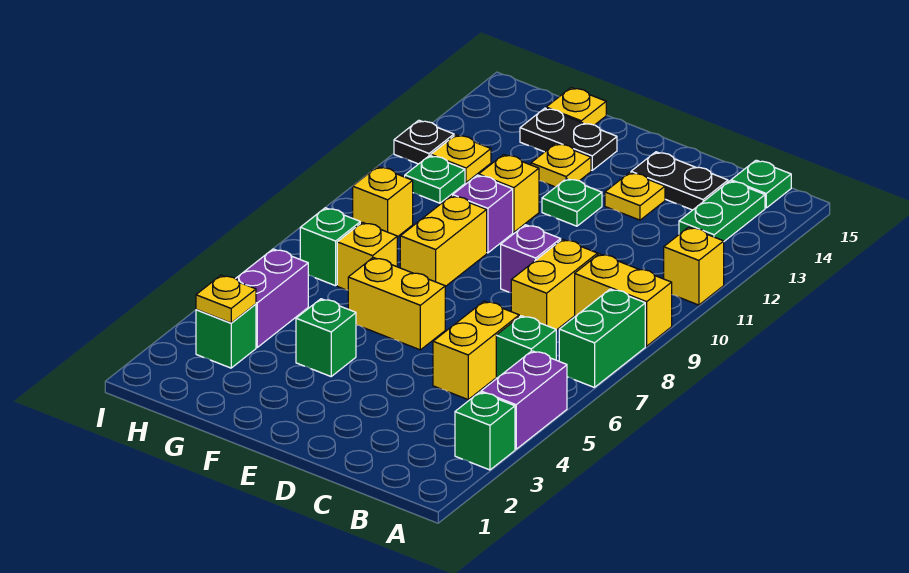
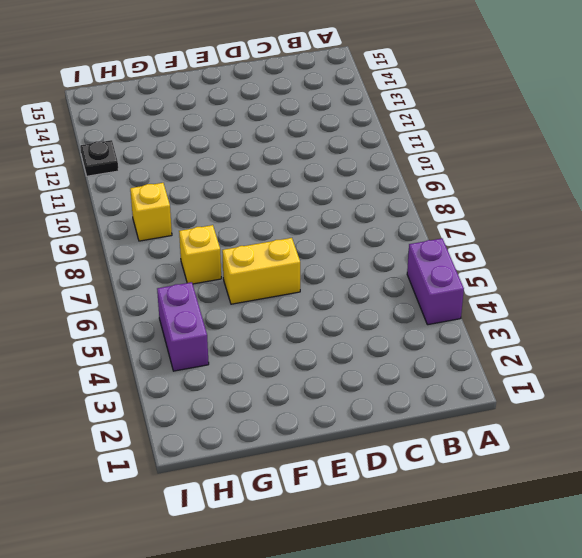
none -> green 1x1 brick [455,392,515,470]
none -> green 1x2 brick [559,289,645,388]
none -> yellow 1x2 brick [575,254,672,346]
none -> yellow 1x1 brick [664,227,724,305]

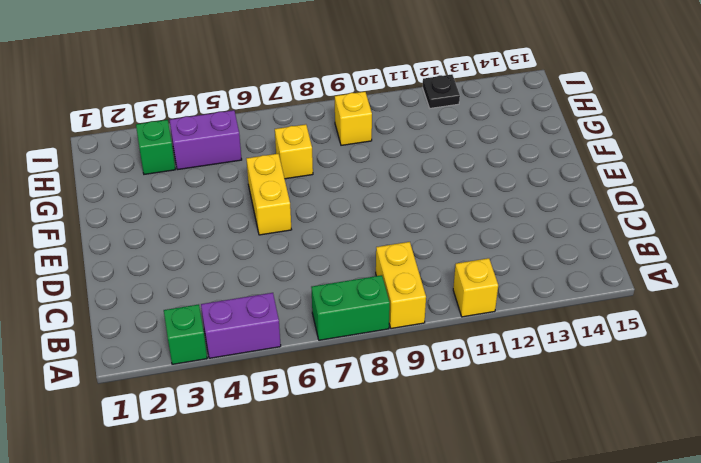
none -> green 1x1 brick [496,316,556,379]
none -> green 1x2 plate [679,181,765,241]
none -> green 1x1 plate [731,160,791,208]
none -> yellow 1x2 brick [433,301,519,399]

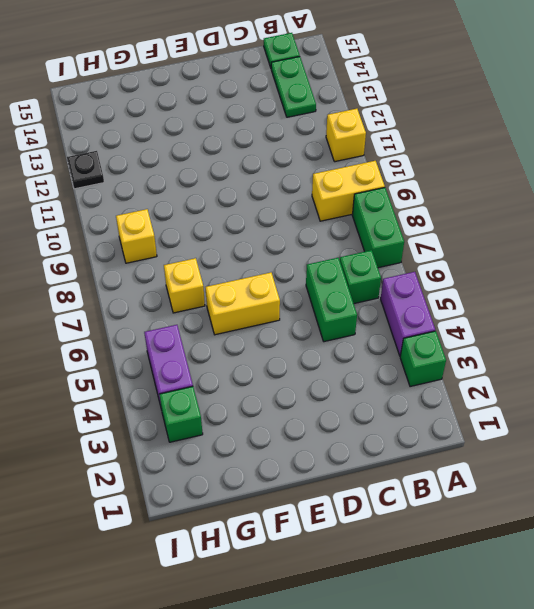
green 1x2 brick [306,258,357,342] -> yellow 1x2 brick [433,301,519,399]
none -> yellow 1x2 brick [511,239,598,330]
none -> black 1x2 plate [631,152,728,210]
none -> purple 1x1 brick [501,225,561,293]
none -> yellow 1x1 plate [605,173,665,220]

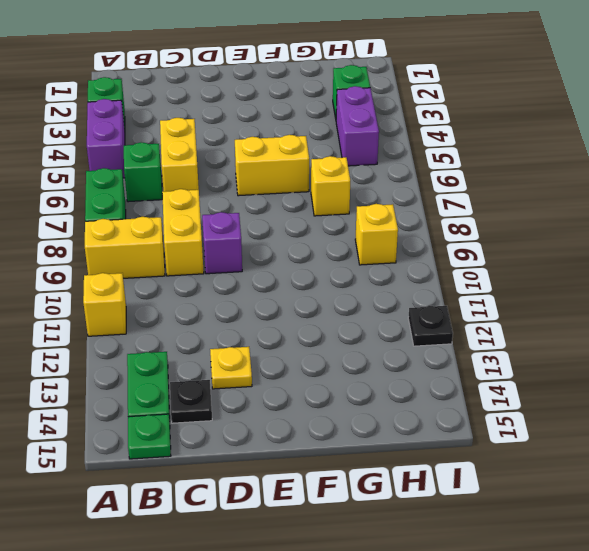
black 1x1 plate [170,380,212,423] -> black 1x2 plate [631,152,728,210]
none -> green 1x1 plate [542,178,602,226]
none -> green 1x1 brick [296,299,356,376]
none -> yellow 1x2 brick [400,196,487,287]
none -> purple 1x1 brick [453,175,513,253]

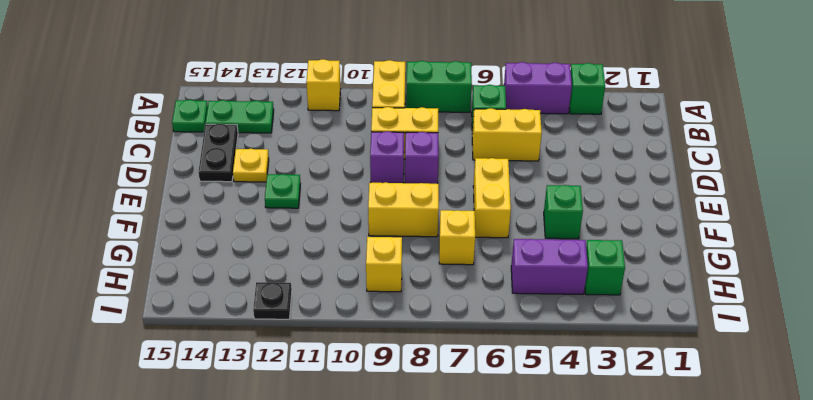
purple 1x1 brick [405,132,438,184] -> purple 1x1 brick moved to [453,175,513,253]
none -> yellow 1x1 brick [479,154,539,232]
none -> yellow 1x1 plate [531,143,591,187]
none -> black 1x2 plate [520,108,617,170]
none -> yellow 1x1 plate [546,88,606,125]

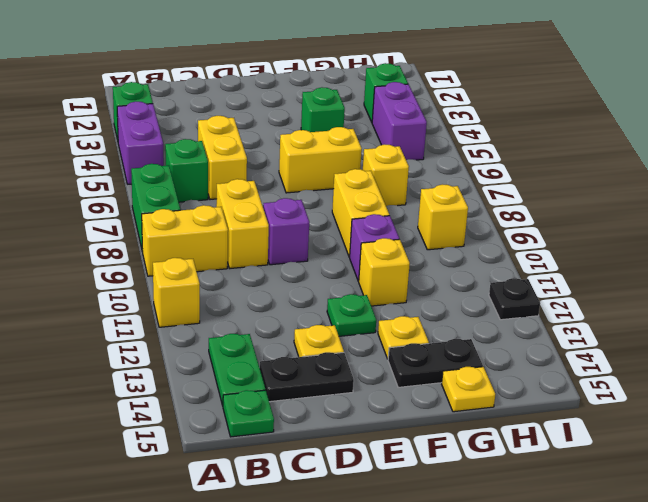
none -> green 1x1 brick [300,208,360,286]
none -> green 1x1 plate [405,155,465,203]
none -> yellow 1x1 plate [431,135,491,183]
none -> yellow 1x1 plate [196,275,256,323]

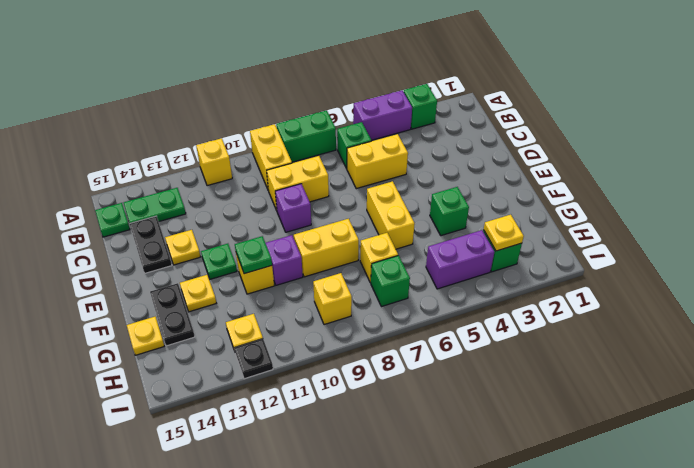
green 1x1 plate [235,236,272,274] -> green 1x1 plate moved to [405,155,465,203]

